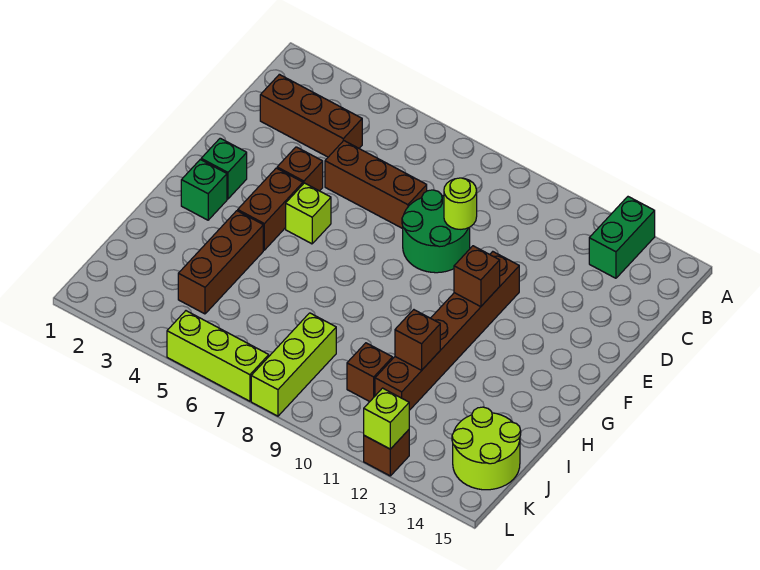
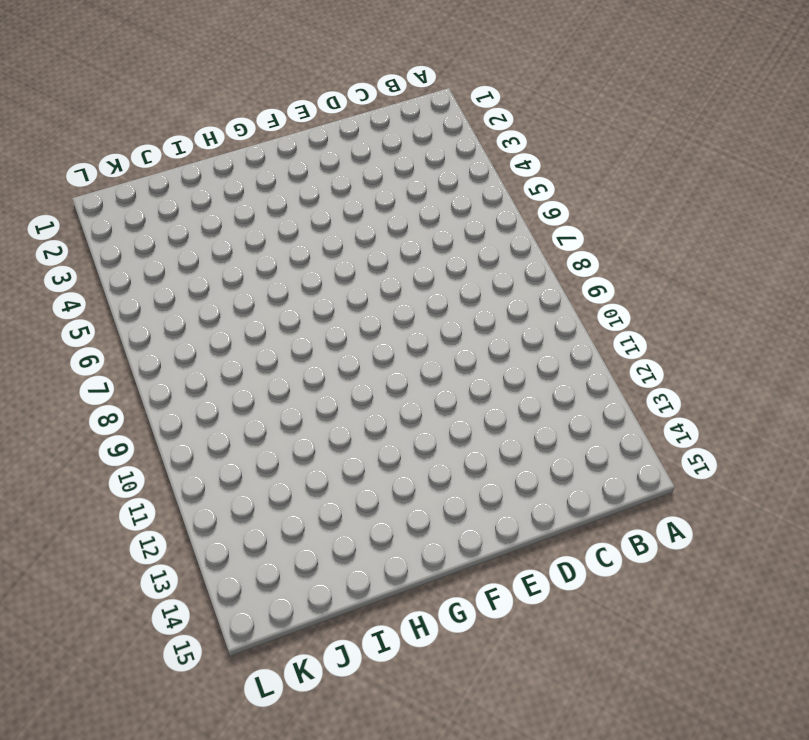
none -> green 1x2 brick [589,197,655,278]
none -> brown 1x3 brick [260,74,362,157]
none -> brown 1x3 brick [325,141,427,229]

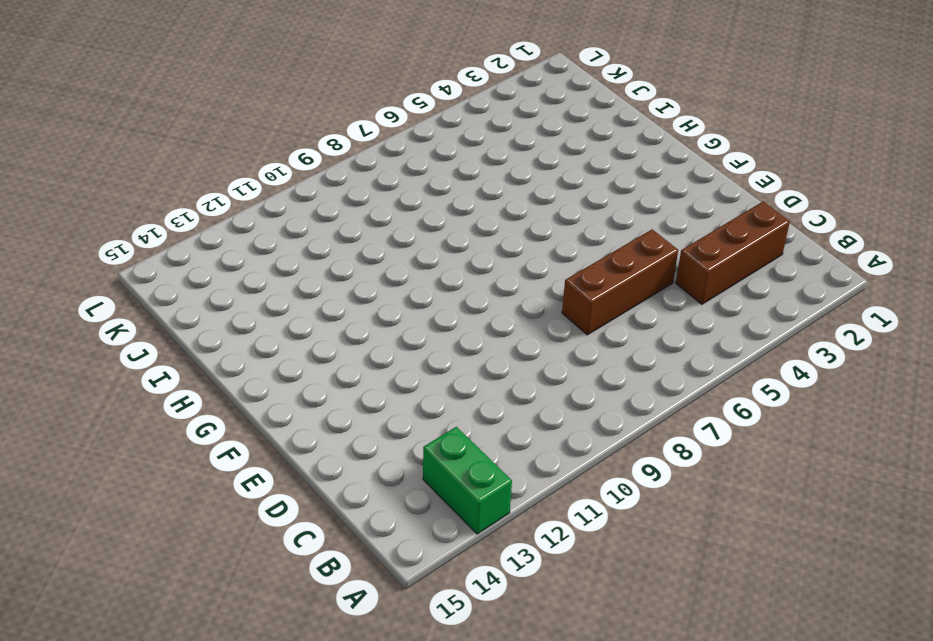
none -> green 2x2 round brick [402,190,470,273]
none -> brown 1x1 brick [277,147,323,191]
none -> brown 1x6 brick [375,252,519,410]

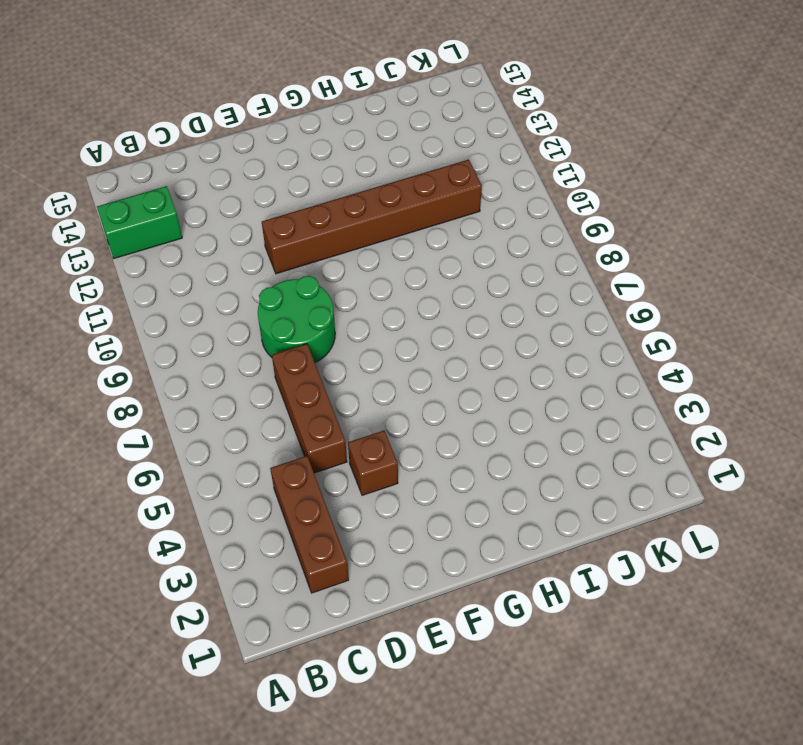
none -> green 1x1 brick [201,138,247,199]
none -> brown 1x2 brick [238,168,303,250]
none -> lime 1x1 brick [286,183,331,244]

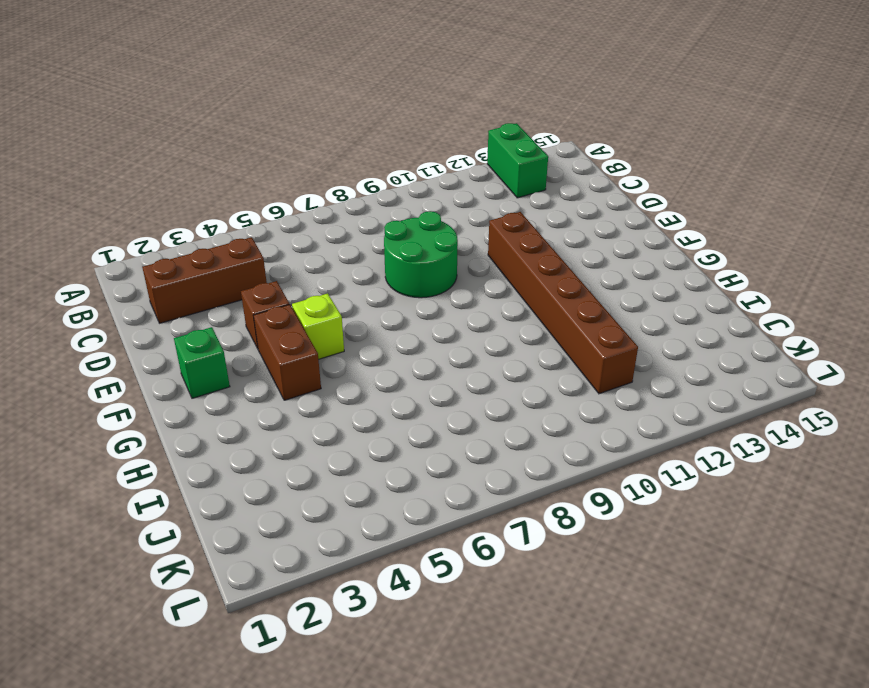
none -> brown 1x3 brick [325,141,427,229]
none -> green 1x1 brick [181,159,227,220]
none -> brown 1x3 brick [178,211,263,314]

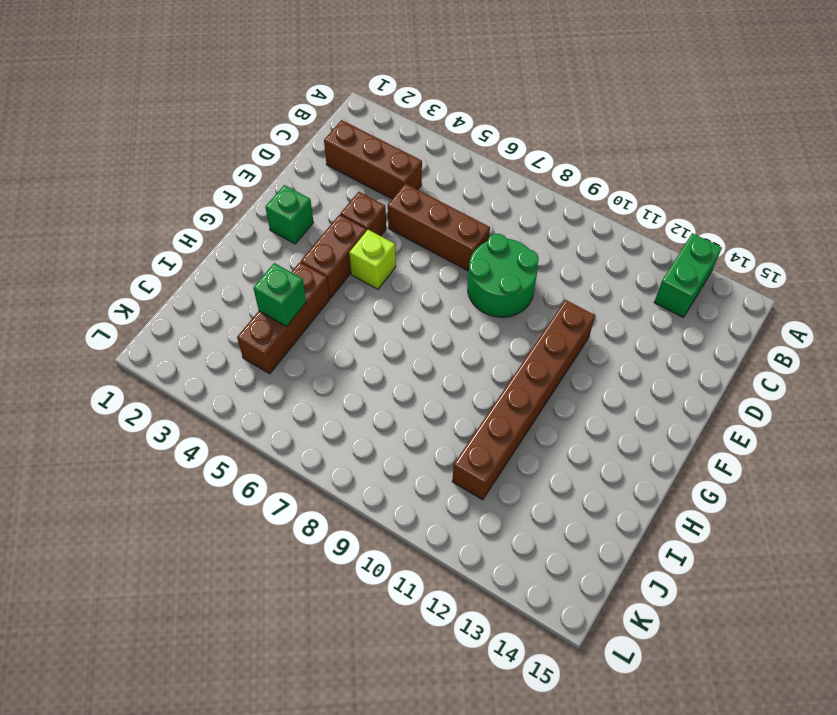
green 1x1 brick [253,263,306,326] -> green 1x1 brick moved to [181,159,227,220]
none -> lime 1x3 brick [251,313,336,416]
none -> brown 1x1 brick [347,343,393,402]
none -> lime 2x2 round brick [452,407,521,490]

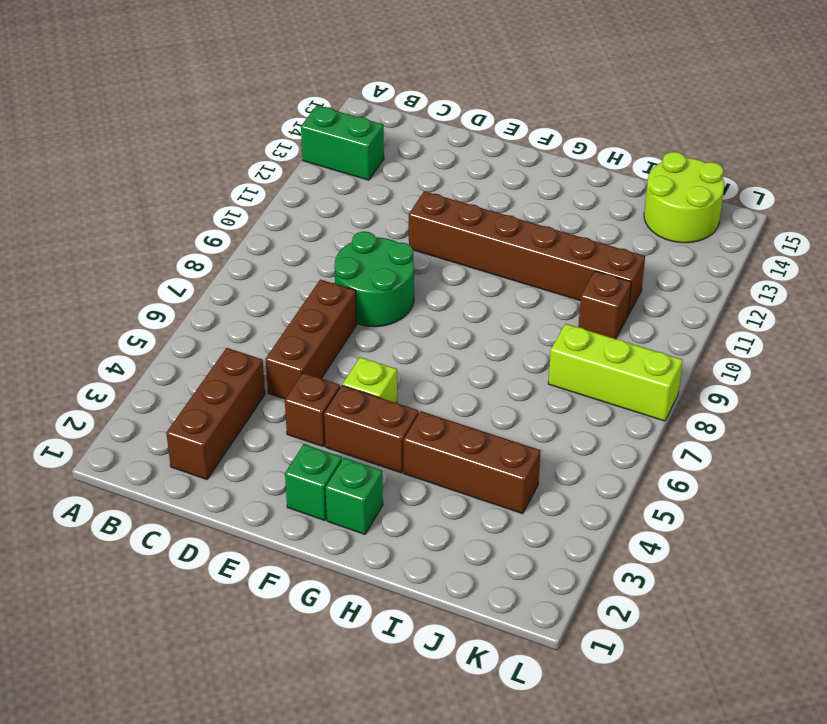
none -> lime 1x3 brick [167,311,269,401]
none -> brown 1x1 brick [364,430,409,476]
none -> lime 1x1 round brick [444,178,477,229]

